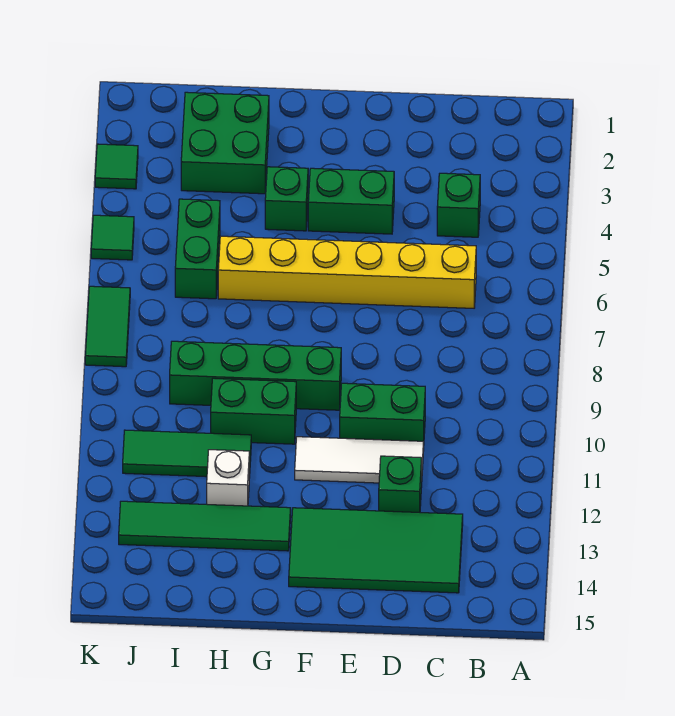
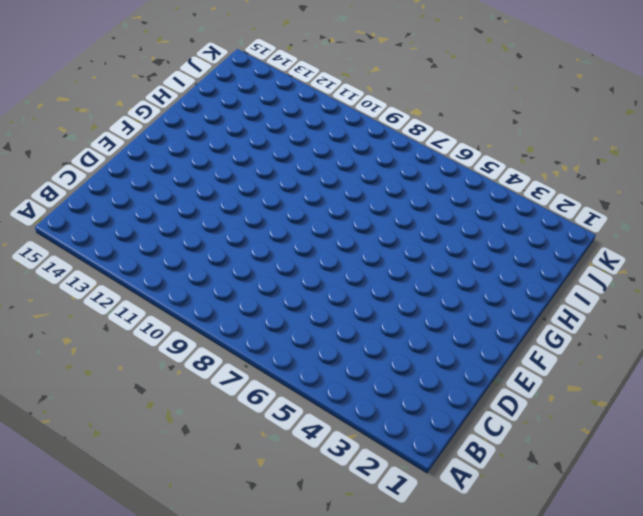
none -> green 1x1 brick [437,173,480,237]
none -> yellow 1x6 brick [218,236,476,308]
none -> green 2x4 tile [289,508,463,593]

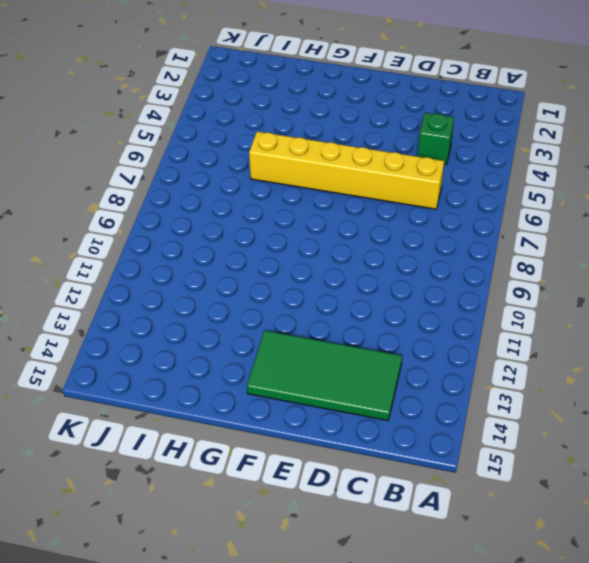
none -> green 1x2 brick [340,383,425,441]
none -> white 1x3 tile [295,437,424,483]
none -> green 1x1 brick [379,456,422,512]

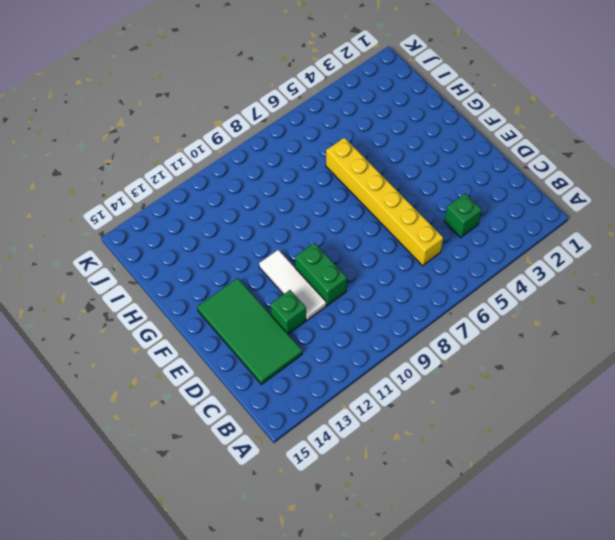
none -> green 1x2 brick [308,168,394,234]
none -> green 1x4 brick [170,341,341,410]
none -> green 1x1 brick [265,167,308,231]

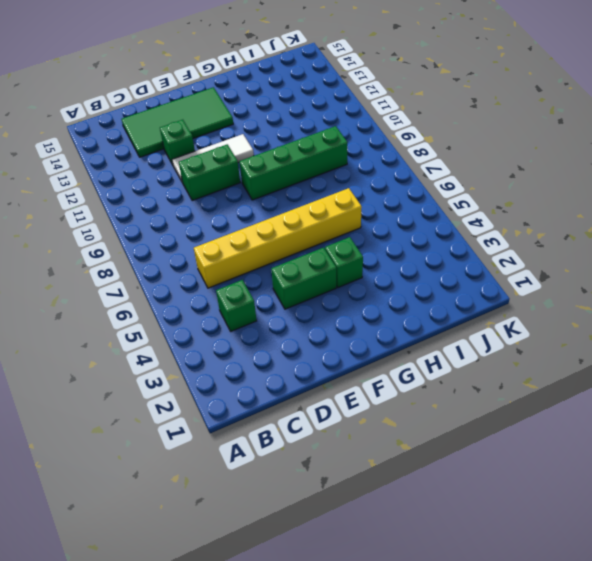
none -> green 1x2 brick [211,378,296,444]
none -> green 1x4 tile [119,501,291,551]
none -> green 2x2 brick [181,92,269,194]

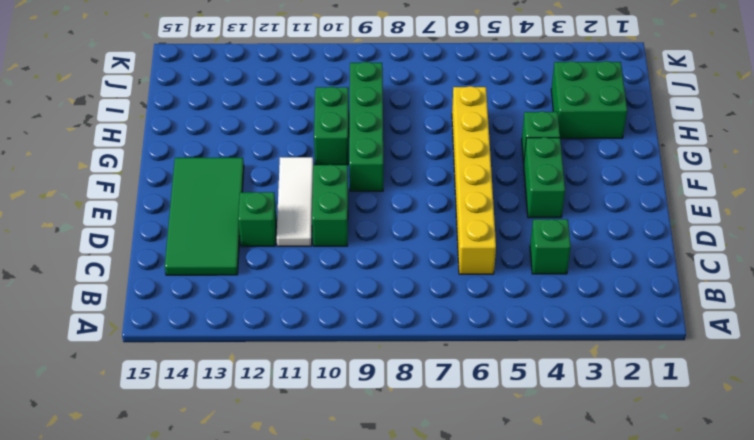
none -> green 1x4 tile [119,501,291,551]
none -> green 1x3 tile [123,430,251,478]
none -> white 1x1 brick [207,450,249,506]

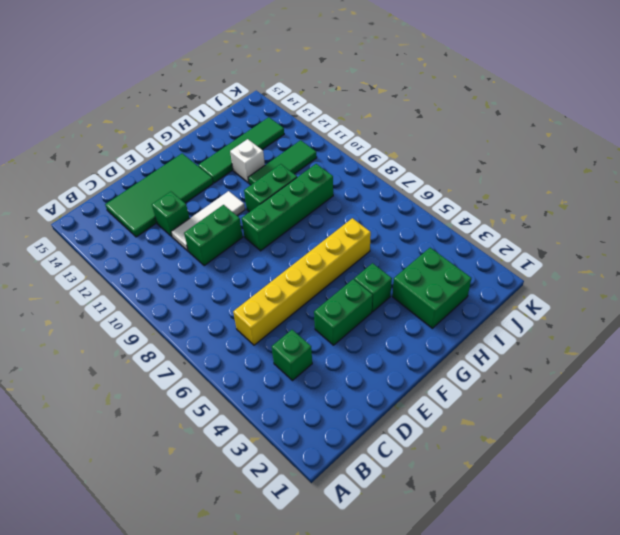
none -> green 1x2 brick [175,199,220,299]
none -> green 1x1 tile [95,144,138,189]
none -> green 1x1 tile [91,215,134,260]

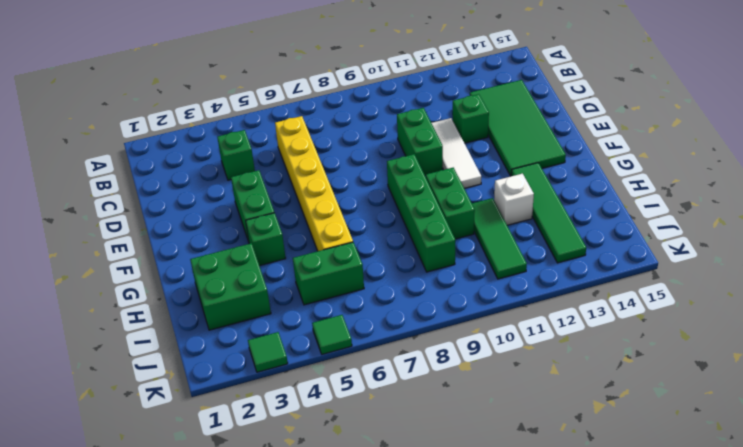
none -> green 1x2 tile [85,286,130,367]

